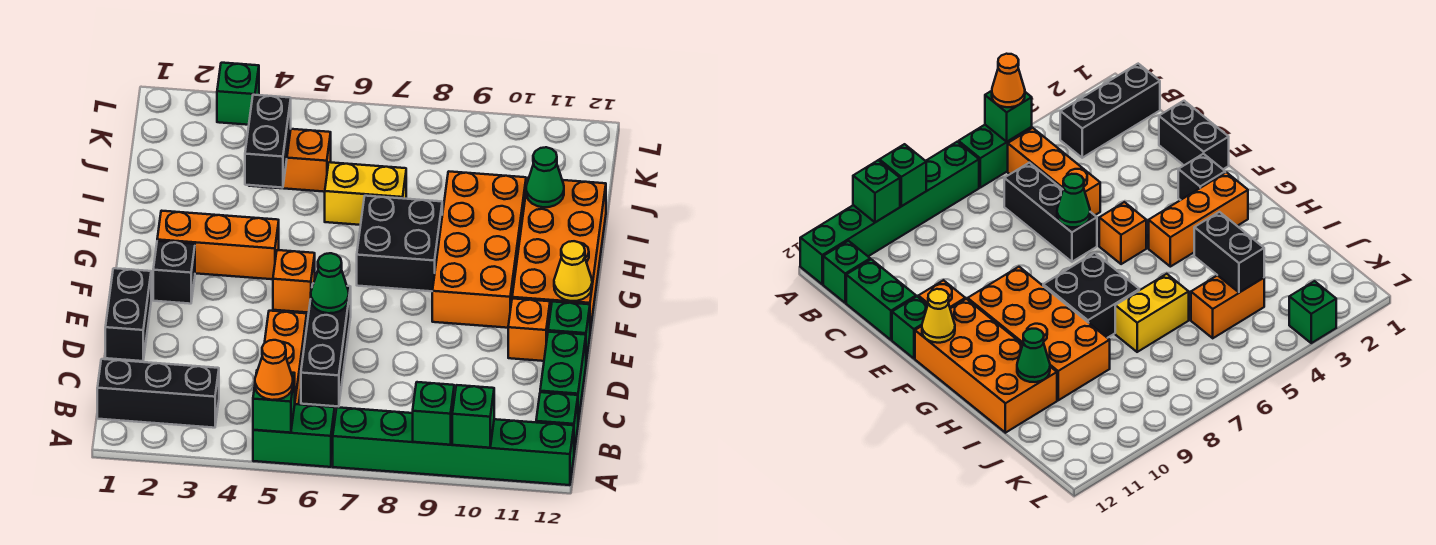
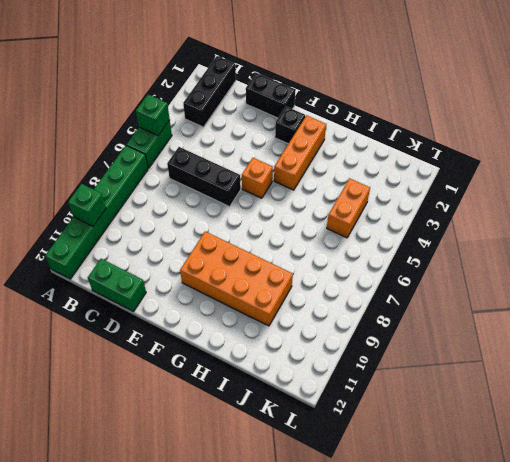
none -> orange 1x3 brick [265,311,307,404]
none -> green 1x1 brick [536,392,578,452]
none -> orange 1x1 brick [508,298,550,361]

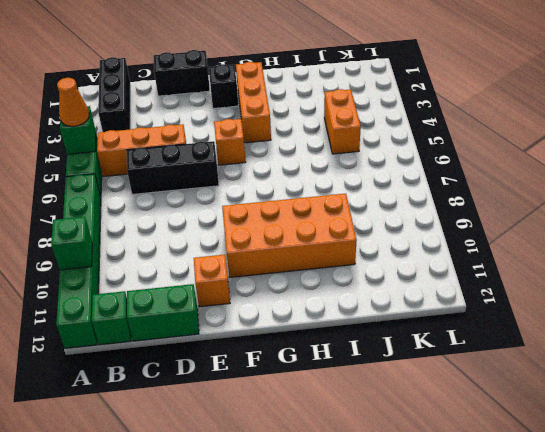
none -> green 1x1 brick [548,302,590,361]
none -> orange 2x4 brick [512,178,606,331]
none -> black 2x2 brick [357,196,442,291]

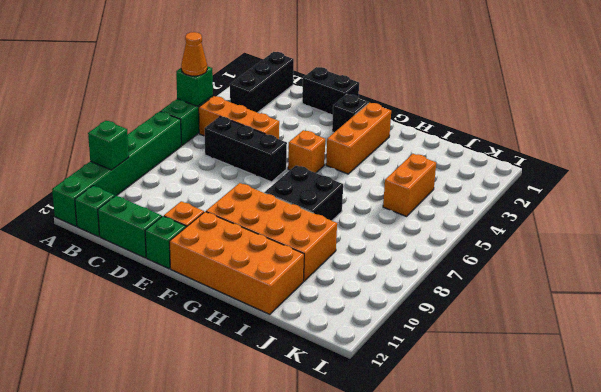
none -> yellow 1x2 brick [325,162,406,225]
none -> green 1x1 brick [217,63,259,125]
none -> green 1x1 brick [413,382,454,445]

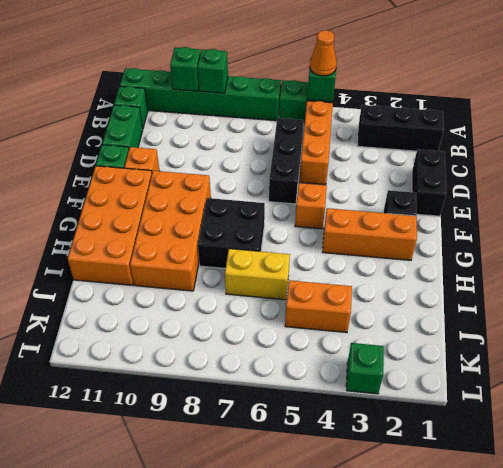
none -> green 1x1 cone [311,253,349,313]
none -> yellow 1x1 cone [554,241,592,301]
none -> black 1x2 brick [245,95,291,188]

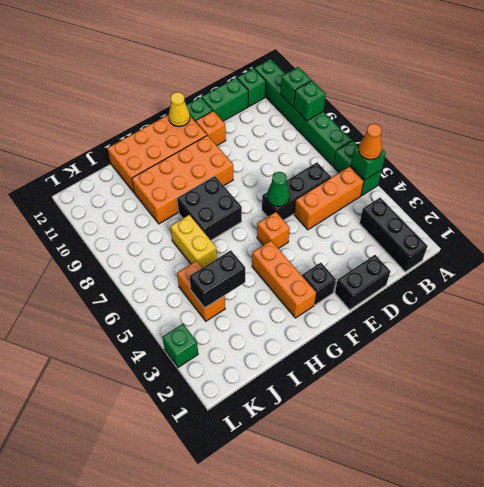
none -> green 1x1 cone [526,147,564,207]

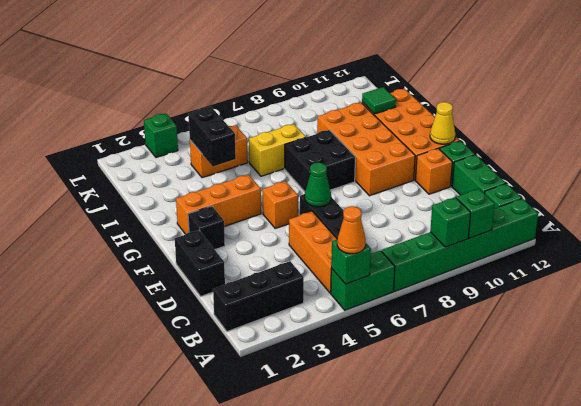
green 1x1 tile [362,87,396,114] -> green 1x1 cone [526,147,564,207]

